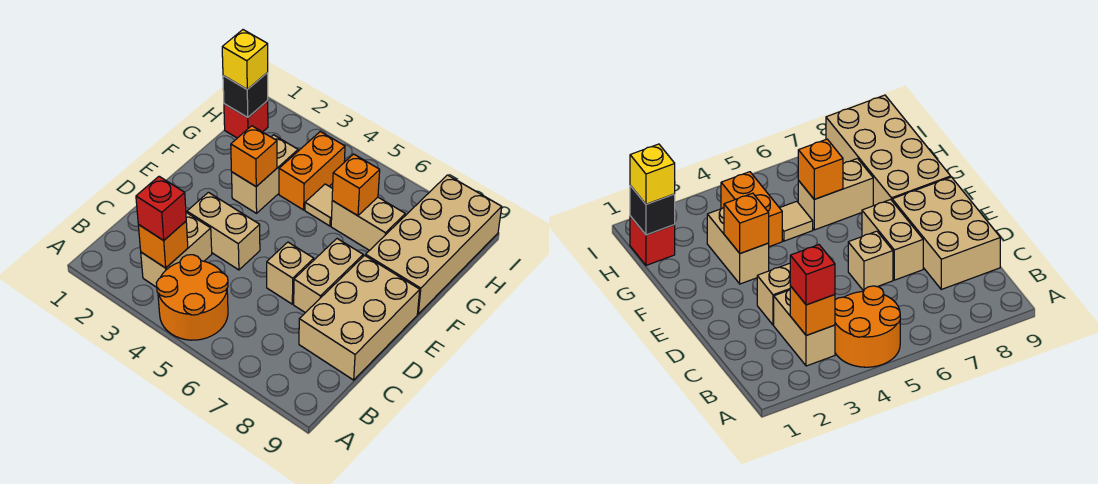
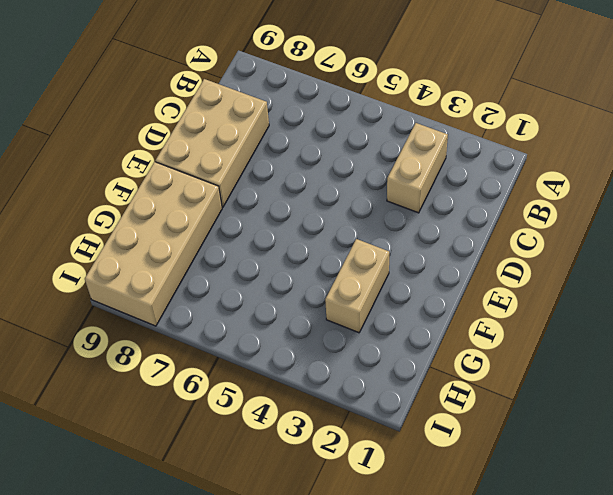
none -> orange 2x2 round brick [156,255,228,340]
none -> tan 1x2 brick [187,192,260,270]
none -> tan 1x1 brick [267,242,314,304]

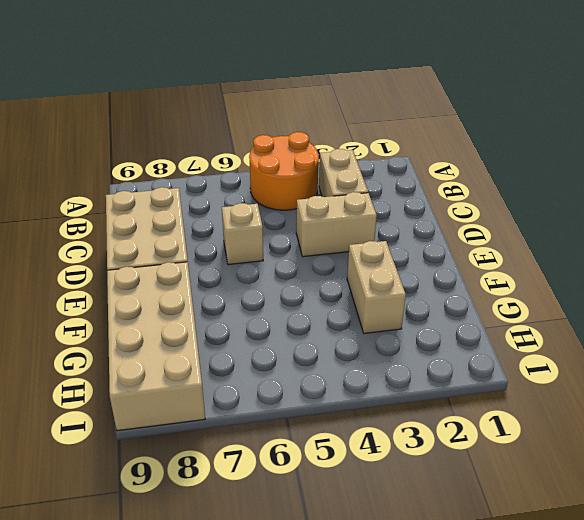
none -> tan 1x2 brick [294,239,363,313]
none -> orange 1x2 brick [279,132,345,210]
none -> tan 1x1 tile [305,184,333,226]

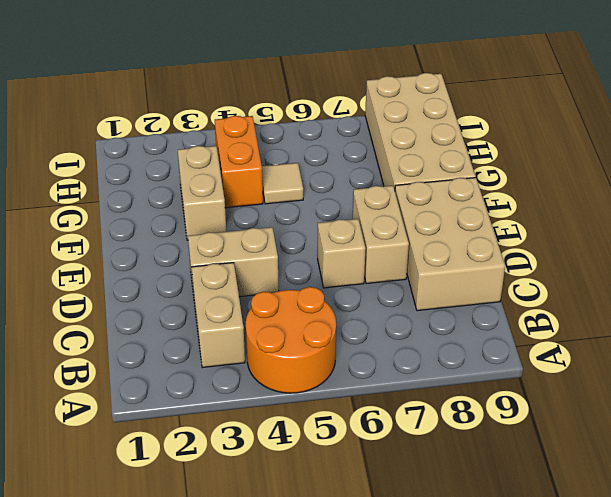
none -> tan 1x2 brick [331,197,405,251]
none -> red 1x1 brick [224,101,268,138]
none -> orange 1x1 brick [138,221,188,268]

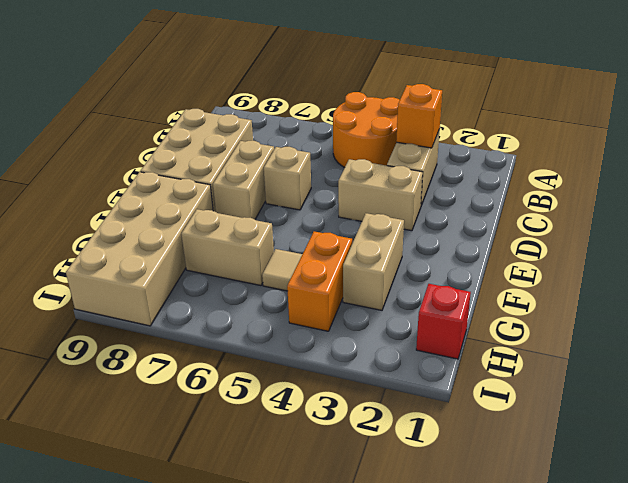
none -> orange 1x1 brick [231,126,277,187]
none -> orange 1x1 brick [332,154,380,216]
none -> black 1x1 brick [223,73,268,117]

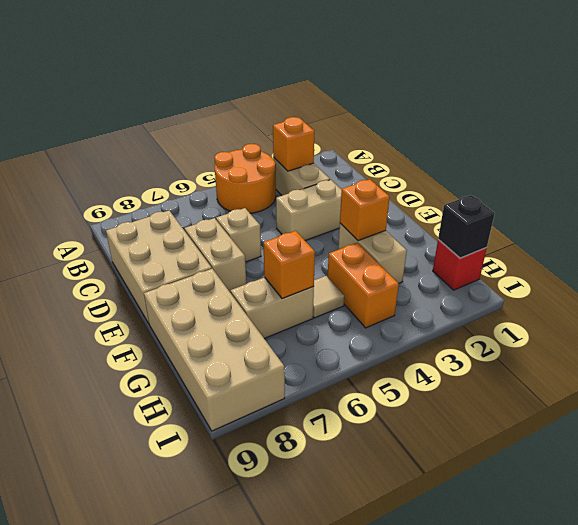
none -> red 1x1 brick [136,176,186,240]
none -> yellow 1x1 brick [222,30,268,89]

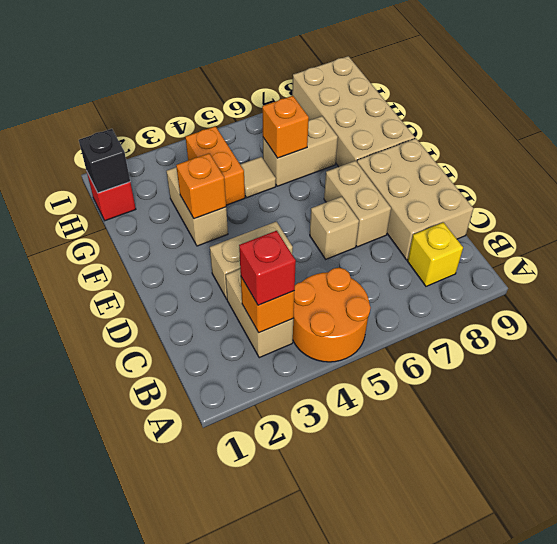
yellow 1x1 brick [408,222,463,286] -> yellow 1x1 brick moved to [222,30,268,89]

